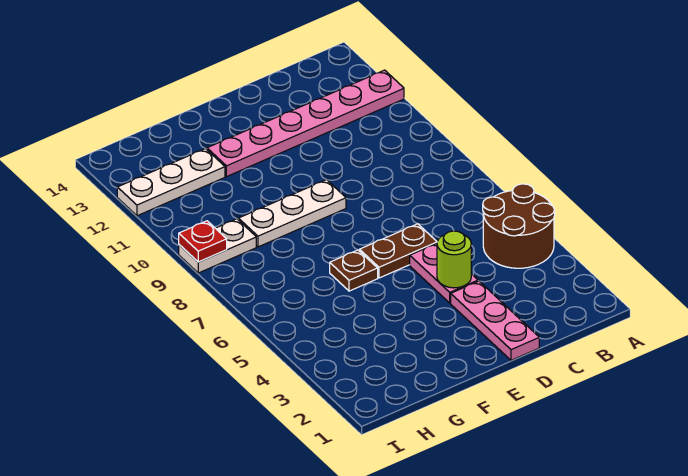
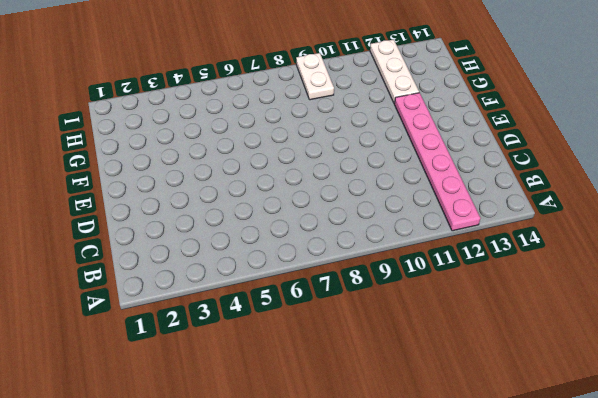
none -> brown 2x2 round brick [483,184,555,268]
none -> pink 1x3 plate [451,281,539,360]

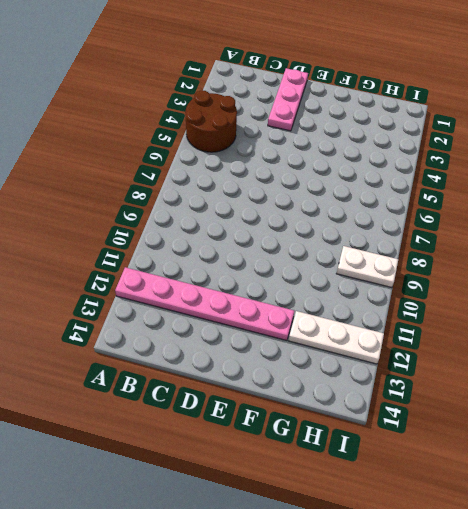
none -> pink 1x2 plate [410,244,478,303]
none -> brown 1x2 plate [360,224,437,278]

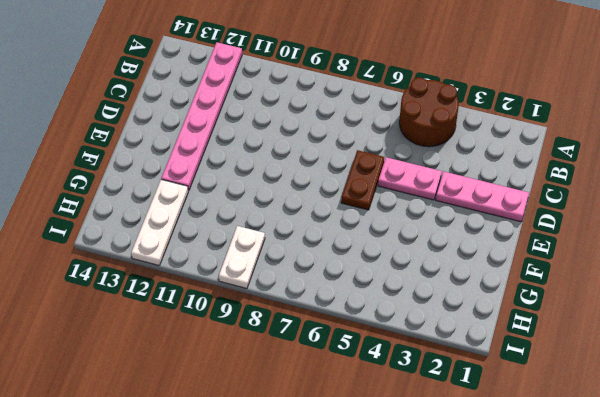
none -> white 1x3 plate [238,180,346,247]
none -> brown 1x1 plate [330,250,378,291]

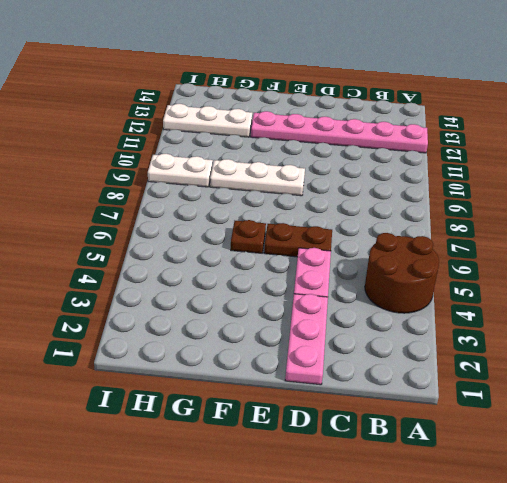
none -> lime 1x1 round brick [437,231,471,288]
none -> red 1x1 plate [179,221,227,262]

